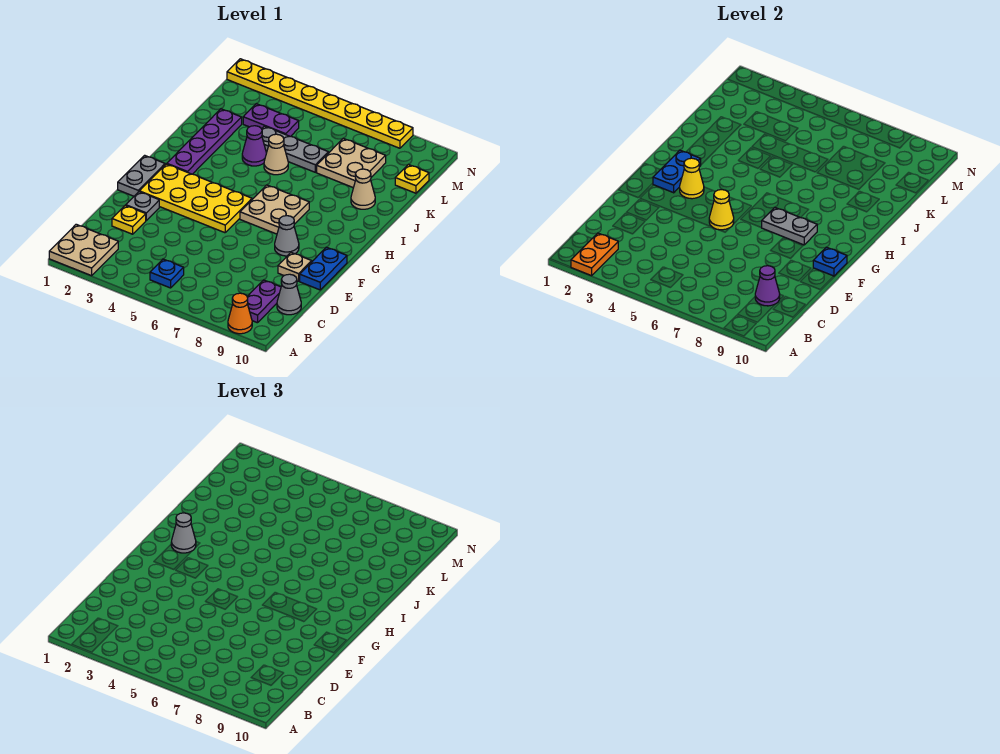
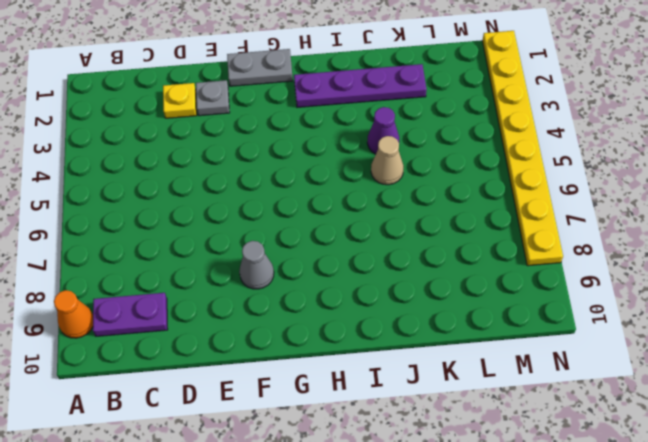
none -> tan 2x2 plate [49,224,118,276]
none -> blue 1x1 plate [150,259,184,288]
none -> grey 1x1 cone [277,274,301,315]
none -> tan 1x1 plate [278,253,312,281]

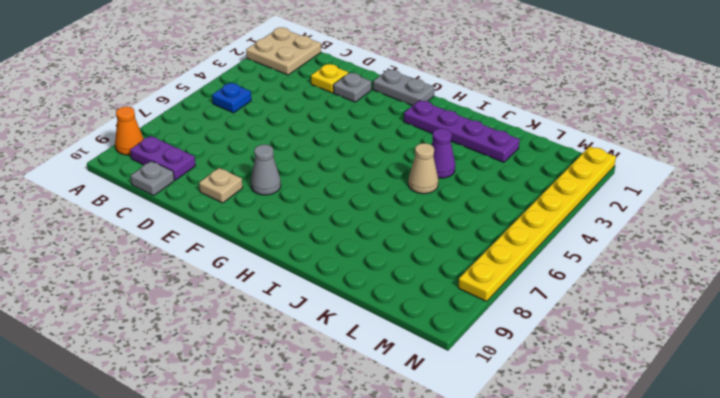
grey 1x1 plate [131,161,174,196] -> grey 1x1 cone [277,274,301,315]
none -> blue 1x2 plate [300,247,347,290]
none -> yellow 2x4 plate [139,164,252,233]
none -> tan 2x2 plate [240,185,309,234]
none -> tan 1x1 cone [351,169,375,209]

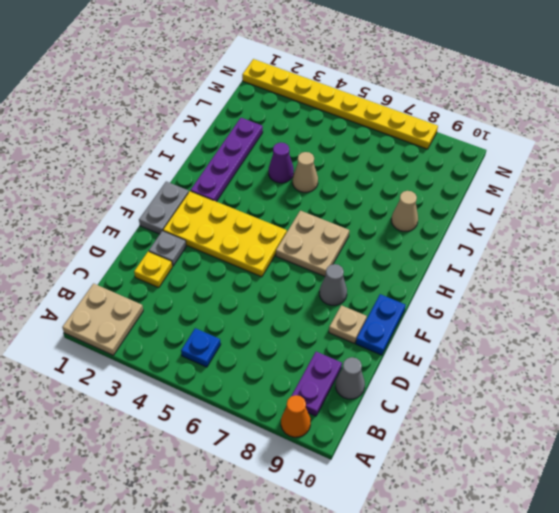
none -> grey 1x3 plate [262,126,328,172]
none -> tan 2x2 plate [317,138,386,188]
none -> purple 1x2 plate [243,104,299,136]
none -> yellow 1x1 plate [395,164,429,193]

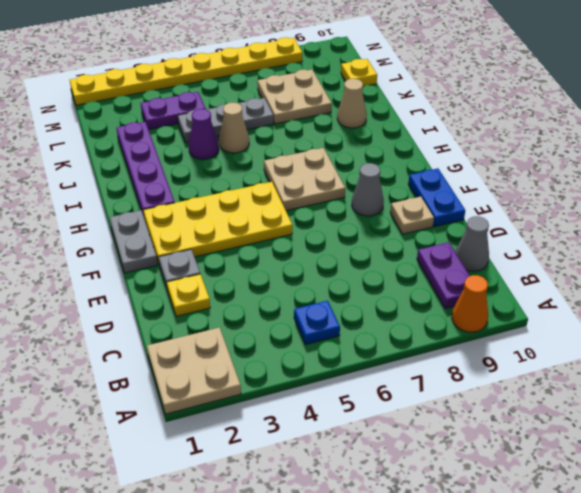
none -> orange 1x2 plate [571,233,618,276]
none -> purple 1x1 cone [755,266,780,306]
none -> yellow 1x1 cone [709,190,734,230]
none -> blue 1x1 plate [813,247,847,276]

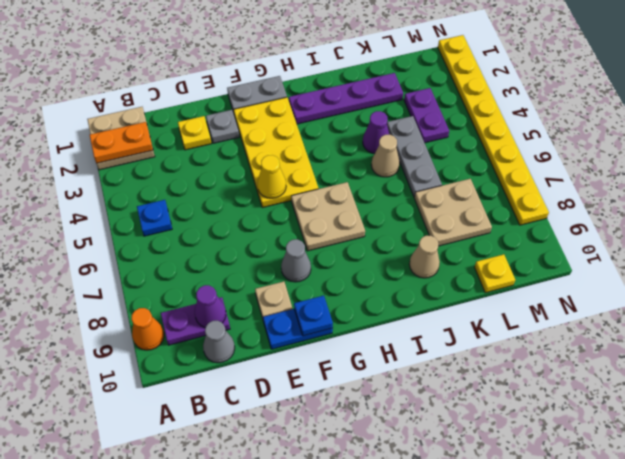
none -> blue 1x2 plate [653,150,701,193]
none -> yellow 1x1 cone [680,158,704,199]
none -> grey 1x2 plate [762,208,817,245]
none -> grey 1x1 cone [171,513,196,553]

